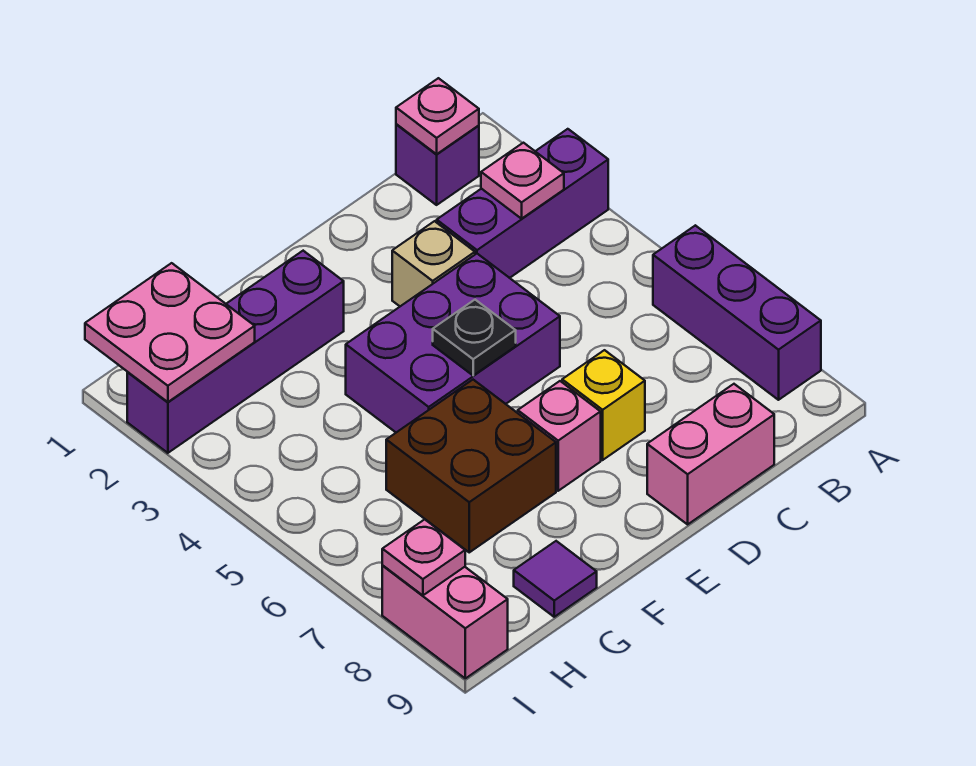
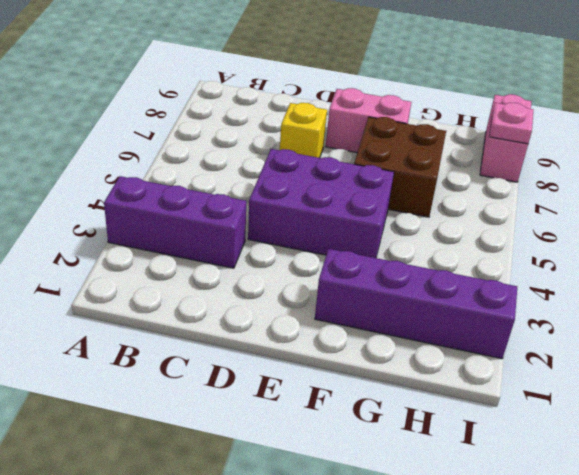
pink 1x2 brick [326,88,411,153] -> pink 1x2 brick moved to [647,384,774,524]
none -> purple 1x3 brick [653,225,821,400]
none -> purple 1x1 brick [396,124,479,205]
none -> tan 1x1 brick [392,221,475,306]

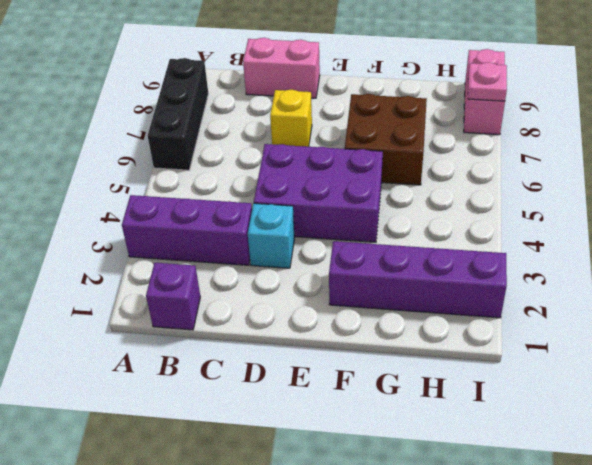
black 1x3 brick [148,58,208,170] -> purple 1x3 brick [653,225,821,400]
cyan 1x1 brick [248,203,295,268] -> tan 1x1 brick [392,221,475,306]
none -> pink 1x1 brick [518,381,601,491]
none -> purple 1x1 tile [514,541,597,617]
none -> pink 1x1 plate [396,78,479,154]

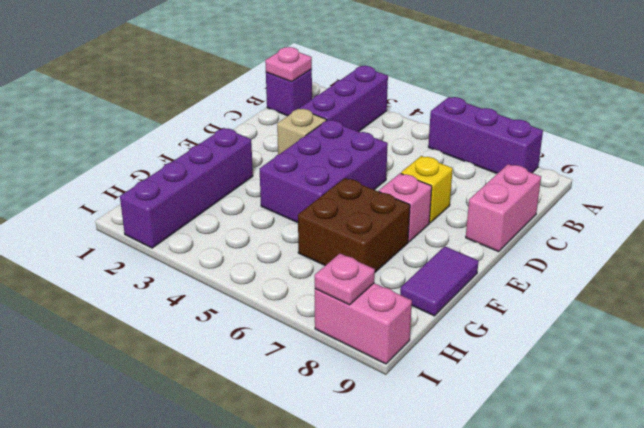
purple 1x2 tile [400,246,479,316] -> purple 1x1 tile [514,541,597,617]
none -> pink 1x1 plate [481,143,564,219]
none -> black 1x1 plate [433,300,516,375]
none -> pink 2x2 plate [85,263,255,402]

